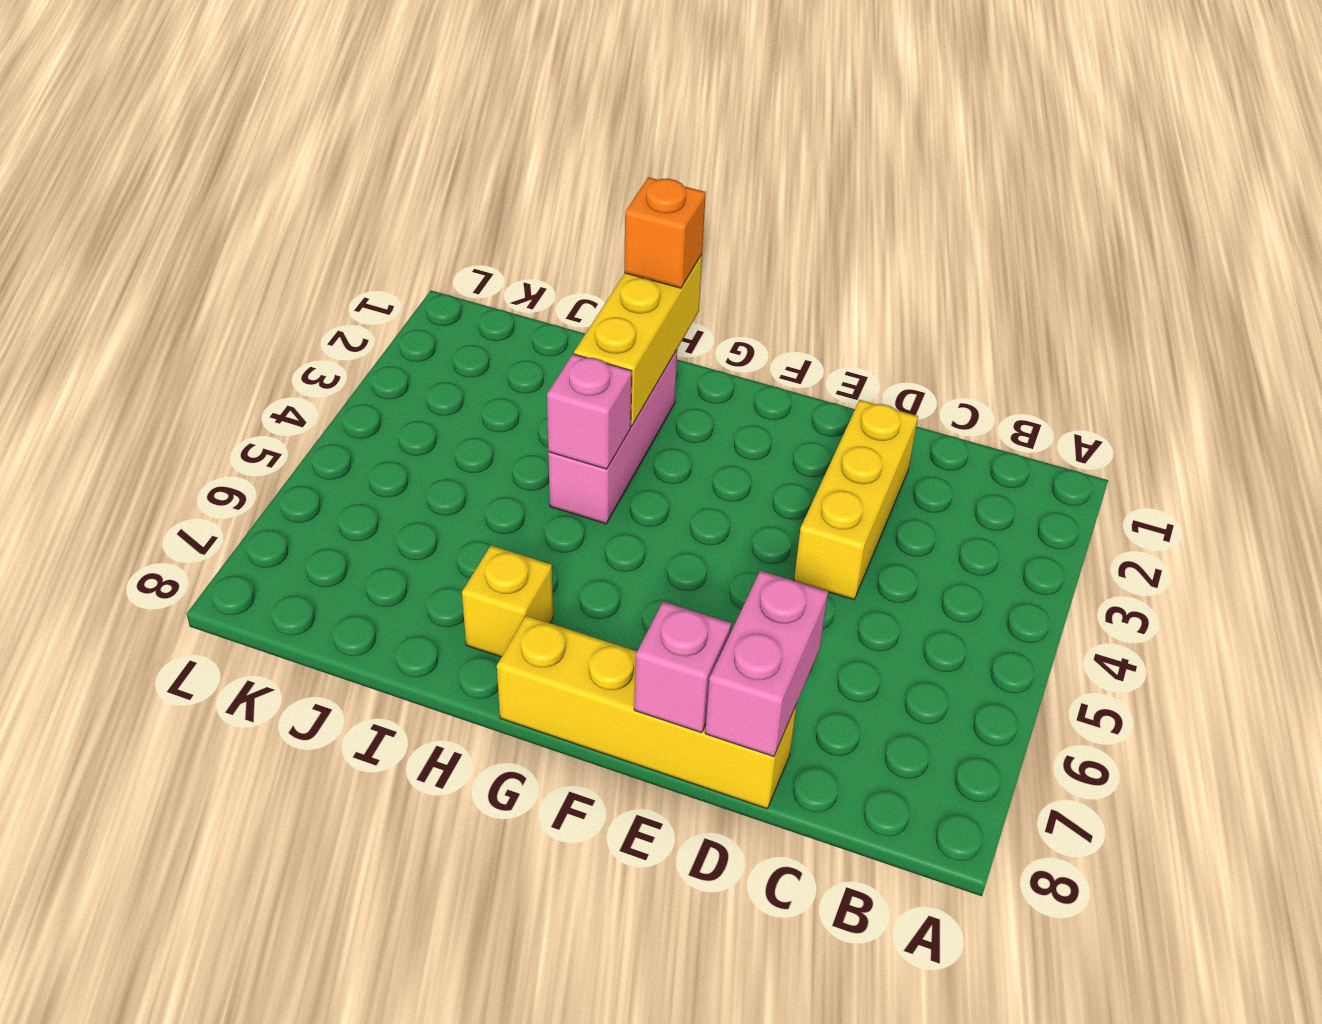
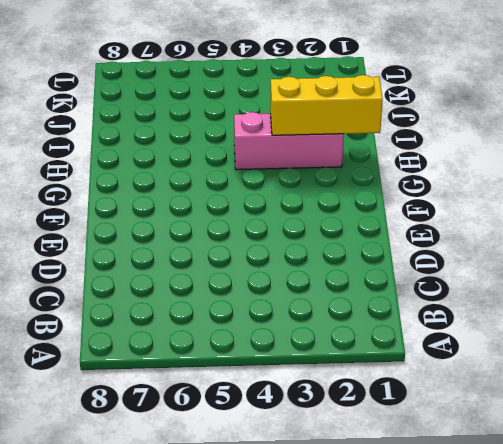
none -> yellow 1x3 brick [794,400,918,600]
none -> yellow 1x4 brick [497,616,797,809]

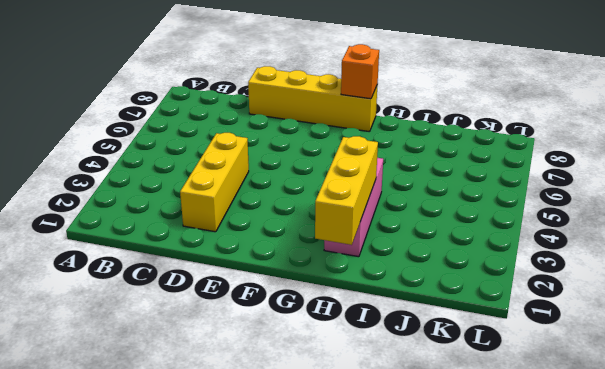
orange 1x1 brick [341,44,379,99] -> orange 1x1 brick moved to [624,177,706,288]
none -> yellow 1x1 brick [462,546,553,657]
none -> pink 1x2 brick [705,571,828,757]

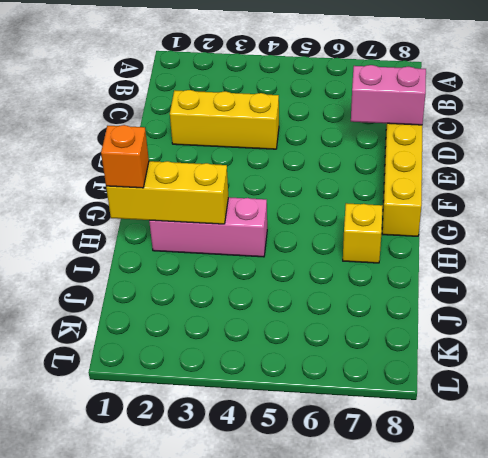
none -> pink 1x1 brick [634,602,731,733]
none -> pink 1x1 brick [547,354,632,469]

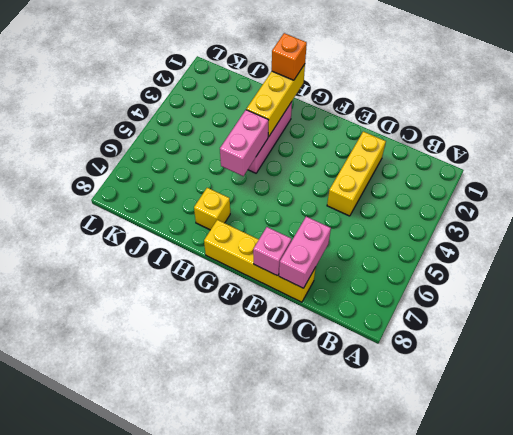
pink 1x2 brick [220,110,268,176] -> pink 1x1 brick [547,354,632,469]

